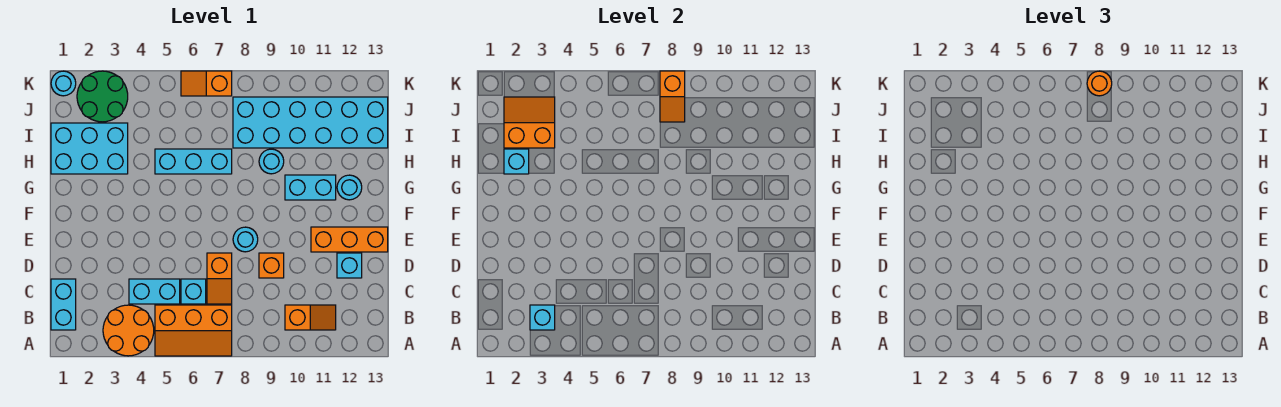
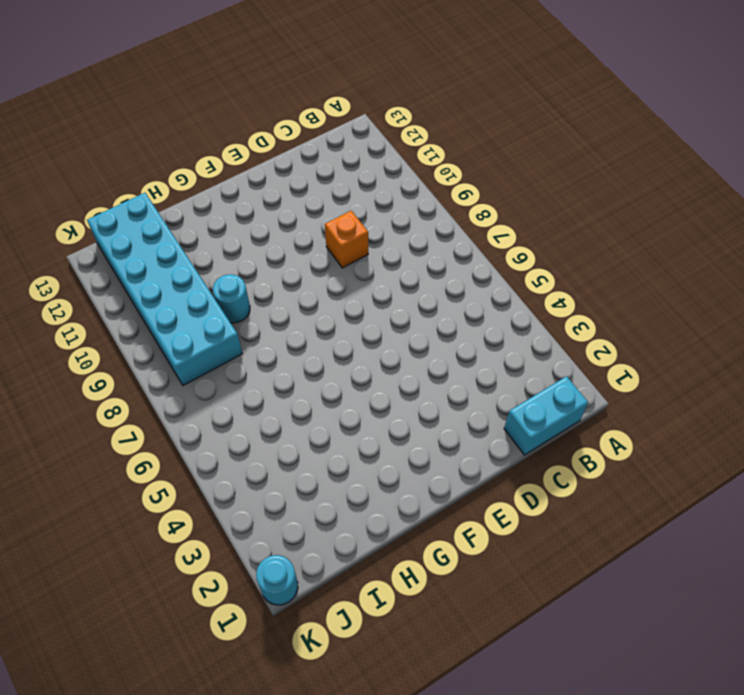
none -> orange 2x2 round brick [103,305,154,356]
none -> orange 2x3 slope [155,305,232,356]
none -> orange 1x2 slope [285,305,336,330]

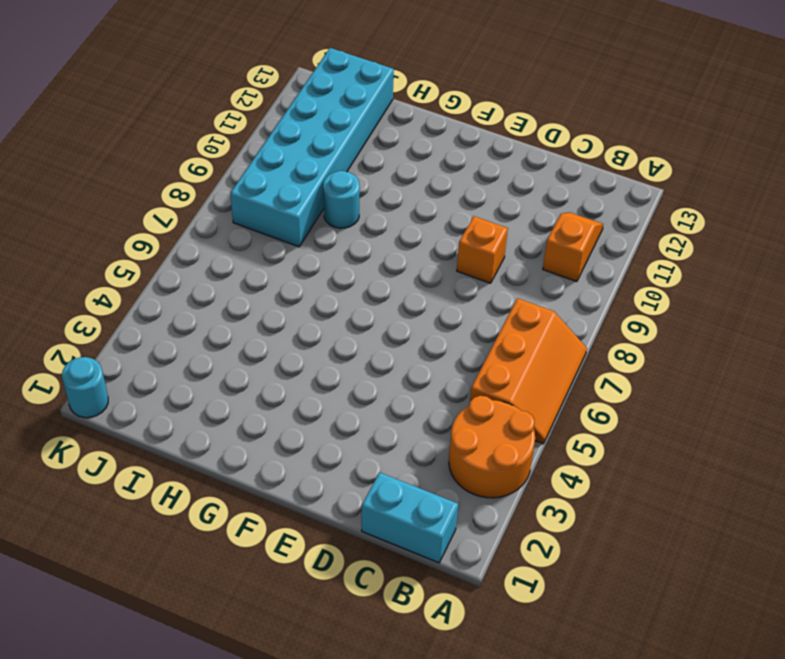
none -> cyan 1x2 brick [129,279,180,304]
none -> cyan 1x1 brick [181,279,206,304]
none -> orange 1x2 slope [207,253,232,304]

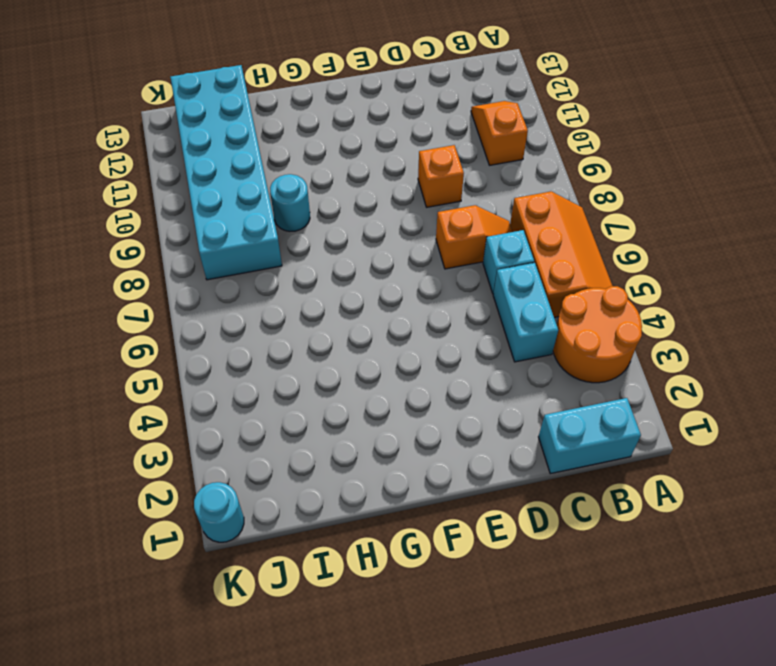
none -> cyan 1x1 brick [337,253,362,278]
none -> cyan 1x1 round brick [233,227,258,252]
none -> orange 1x3 brick [311,227,388,252]

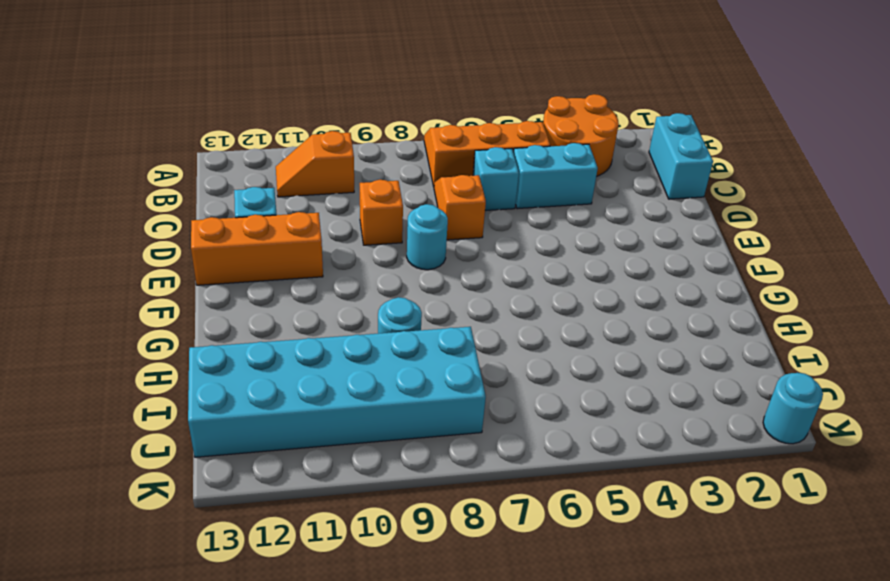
none -> cyan 1x2 brick [285,175,336,200]
none -> cyan 1x1 round brick [337,175,362,200]
none -> cyan 2x3 brick [51,123,128,174]

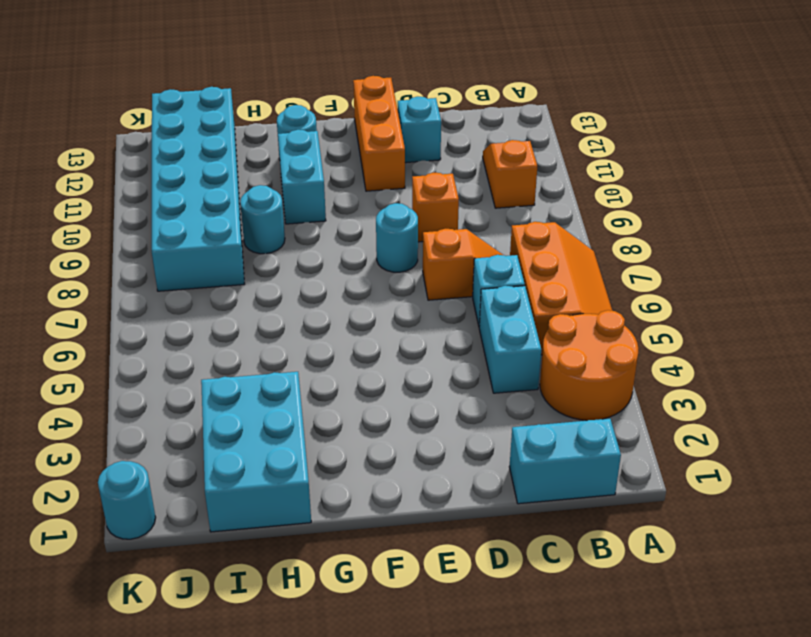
none -> cyan 1x3 brick [155,149,232,174]
none -> green 2x2 round brick [77,71,128,122]
none -> orange 1x2 slope [181,71,232,96]

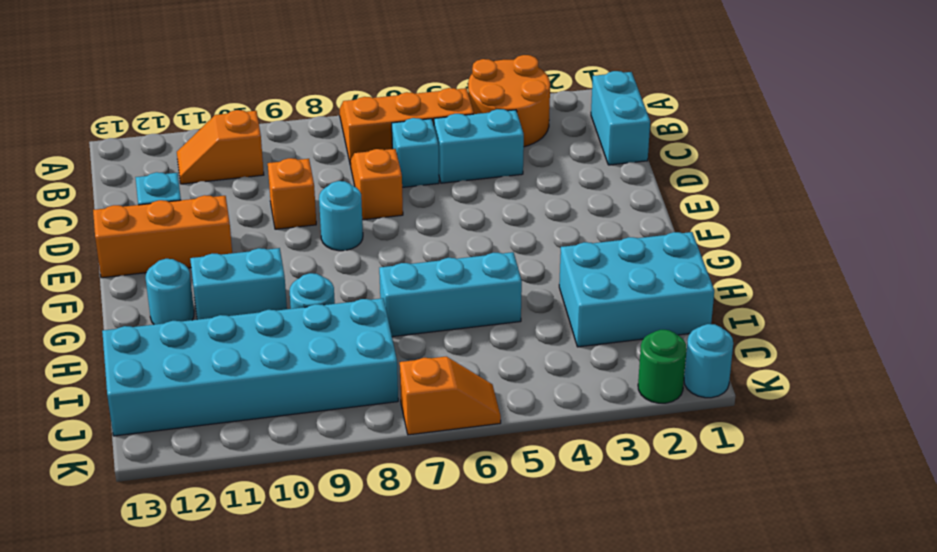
green 1x1 round brick [638,330,687,403] -> green 2x2 round brick [77,71,128,122]
none -> cyan 1x1 brick [530,305,555,330]
none -> cyan 1x1 brick [504,149,529,174]
none -> orange 2x2 slope [504,97,555,148]

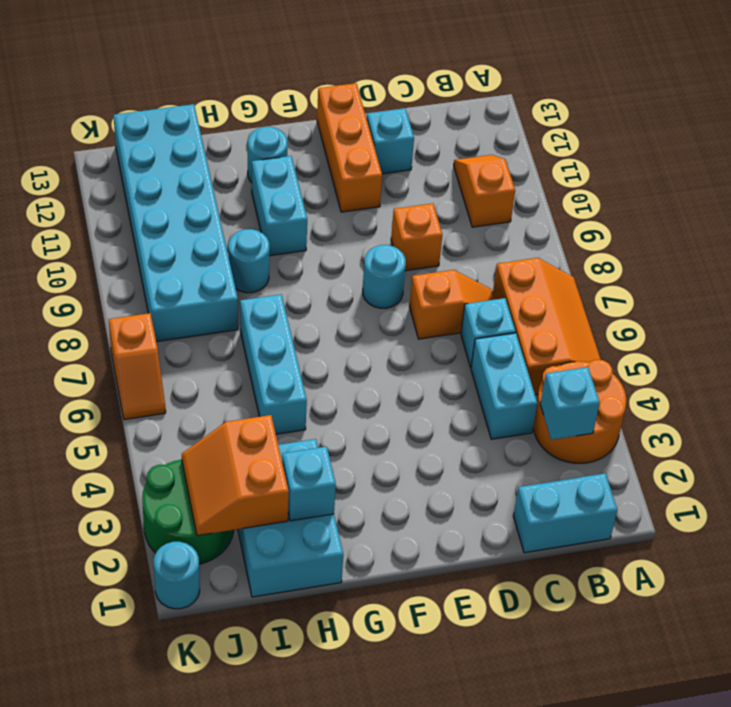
none -> orange 1x2 slope [660,71,685,122]
none -> orange 1x1 round brick [1087,71,1112,96]

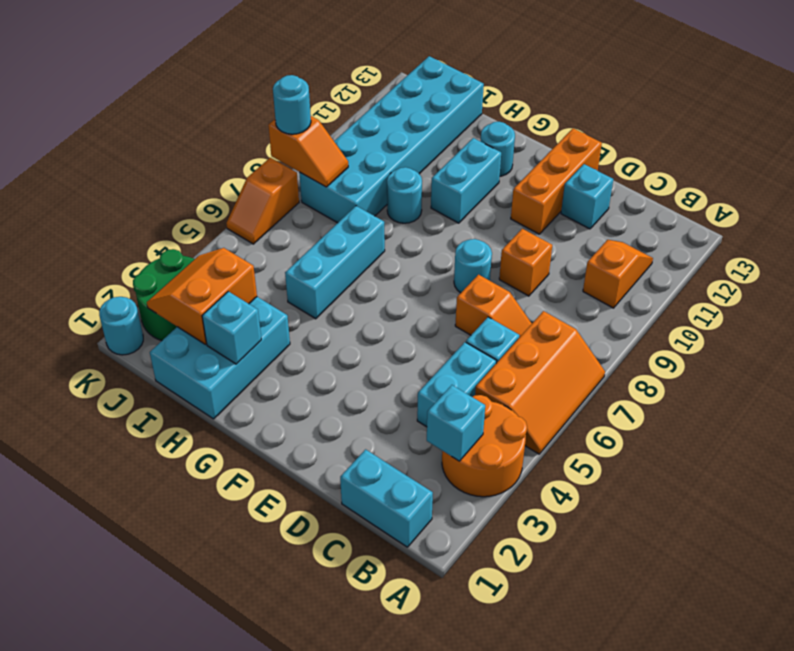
cyan 1x1 round brick [273,75,311,134] -> orange 1x1 round brick [1087,71,1112,96]

